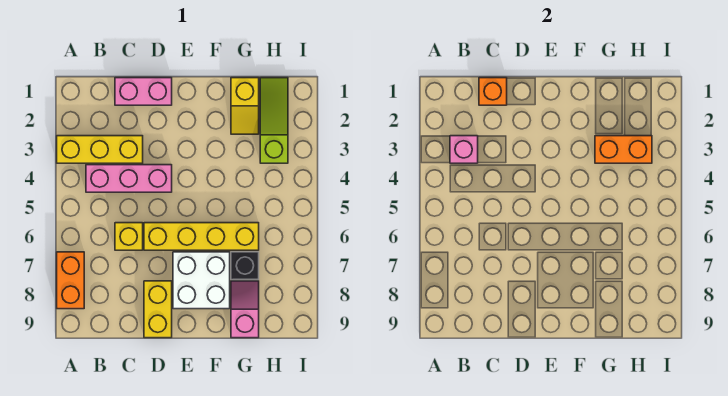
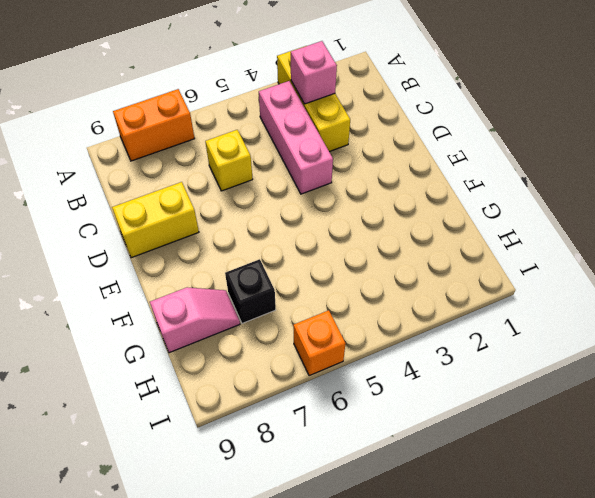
orange 1x1 brick [293,310,346,376] -> orange 1x1 brick moved to [479,78,507,105]
none -> pink 1x2 brick [115,78,172,105]
none -> yellow 1x4 brick [144,223,259,250]
none -> white 2x2 brick [173,252,230,309]

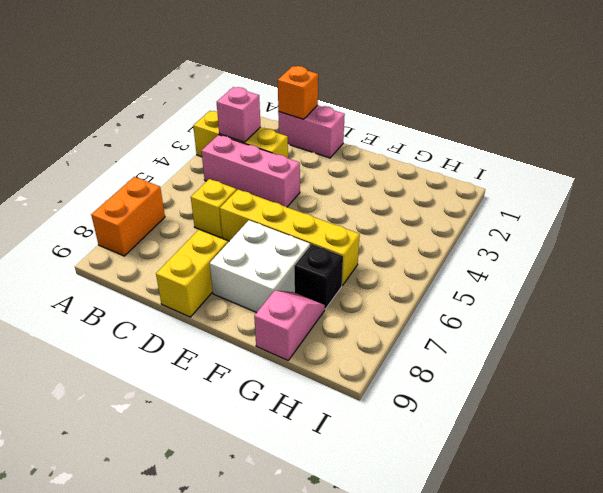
none -> yellow 1x2 slope [231,78,259,134]
none -> lime 1x3 slope [260,78,288,163]
none -> orange 1x2 brick [595,136,652,163]

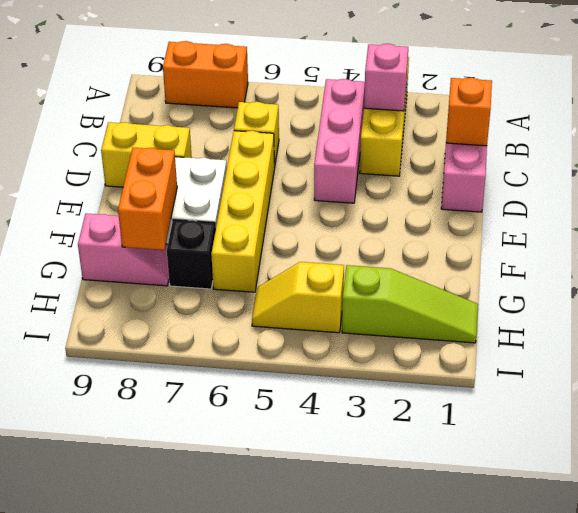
orange 1x2 brick [118,148,177,250] -> orange 1x2 brick moved to [595,136,652,163]
yellow 1x2 slope [252,262,344,333] -> yellow 1x2 slope moved to [231,78,259,134]

